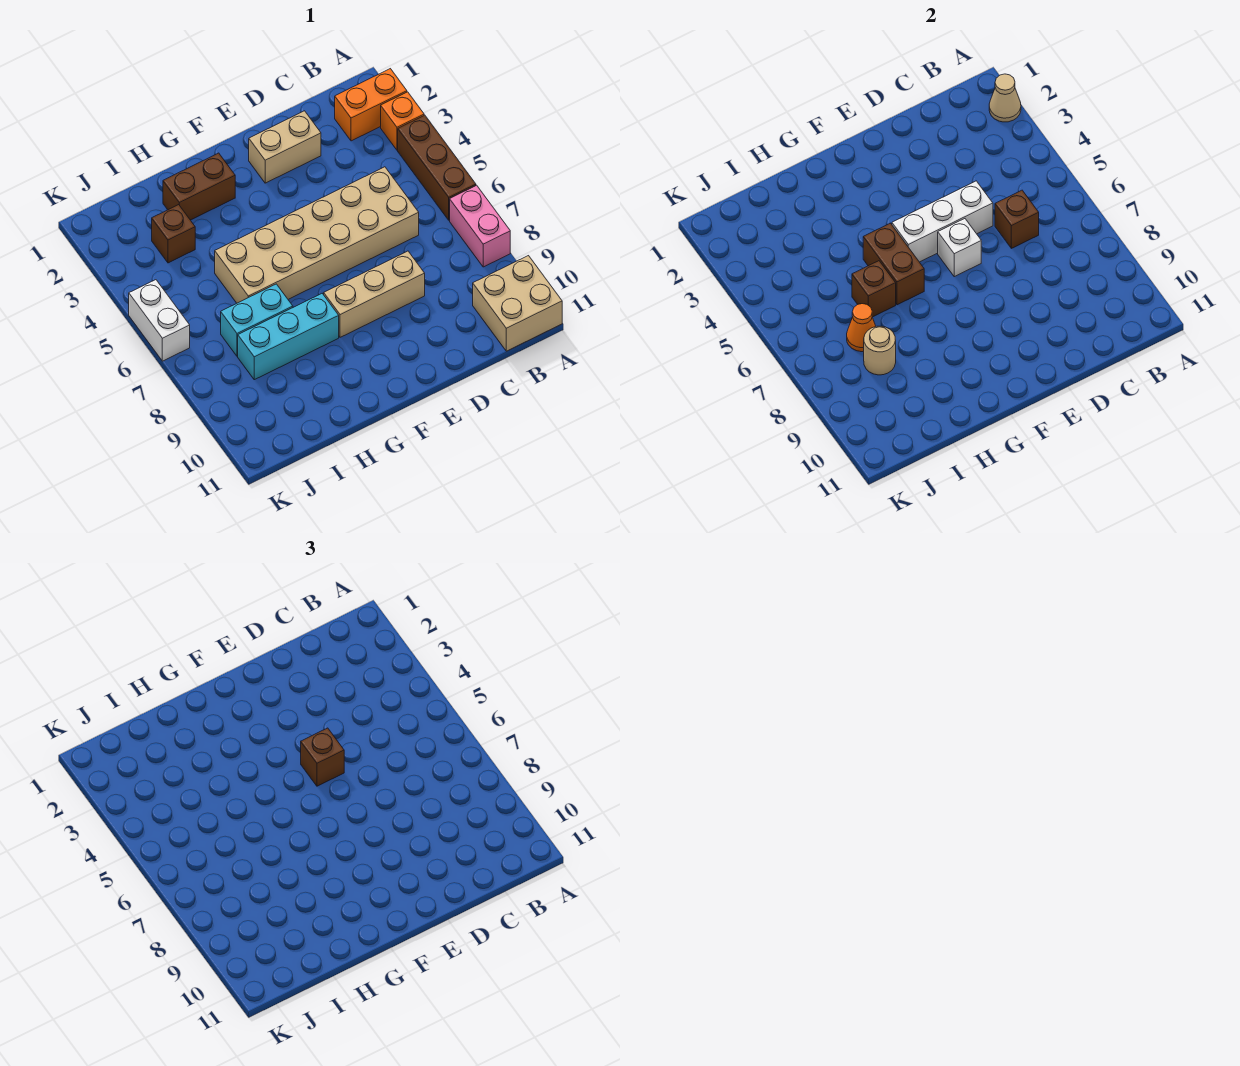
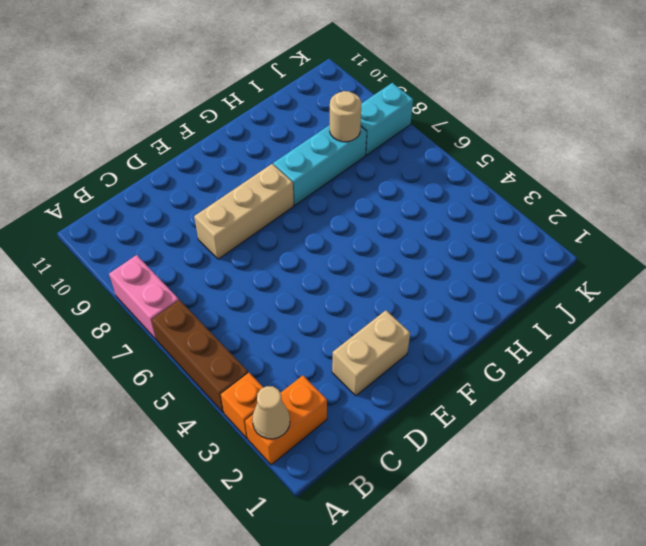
cyan 1x2 brick [360,83,413,155] -> cyan 1x2 brick moved to [221,284,293,356]
none -> tan 2x2 brick [473,256,562,351]
none -> tan 2x6 brick [215,167,419,303]
none -> brown 1x2 brick [163,153,235,220]

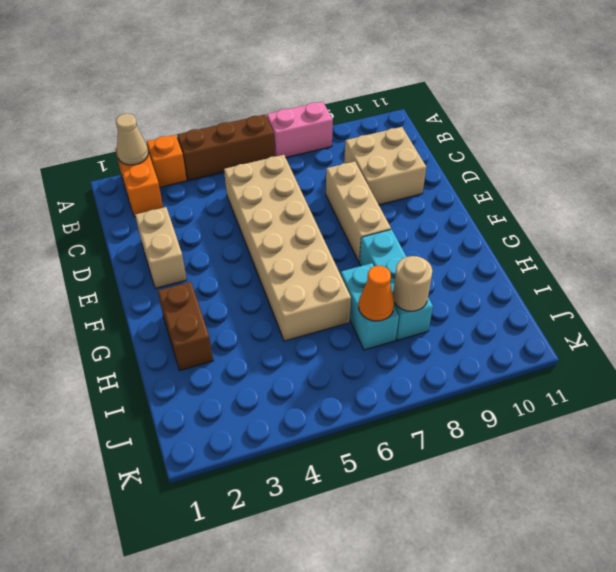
tan 2x2 brick [344,127,426,205] -> tan 2x2 brick moved to [473,256,562,351]
none -> brown 1x1 brick [152,205,195,263]
none -> white 1x2 brick [129,280,190,361]
none -> brown 1x1 brick [995,190,1039,248]

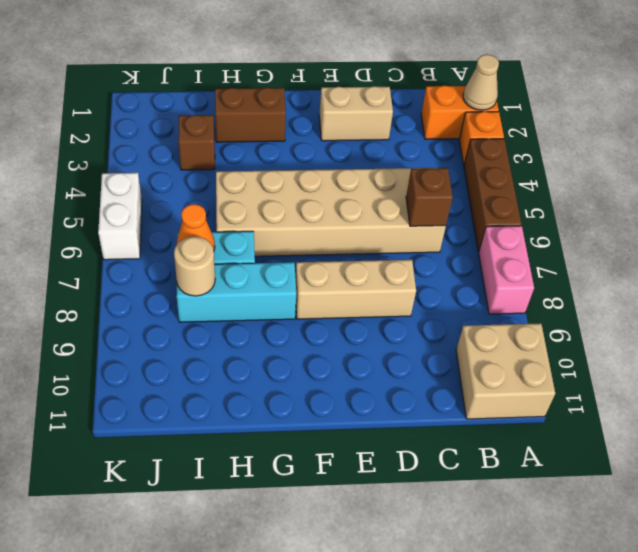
none -> white 1x3 brick [892,181,993,262]
none -> white 1x1 brick [938,219,981,277]
none -> brown 1x2 brick [863,223,924,305]

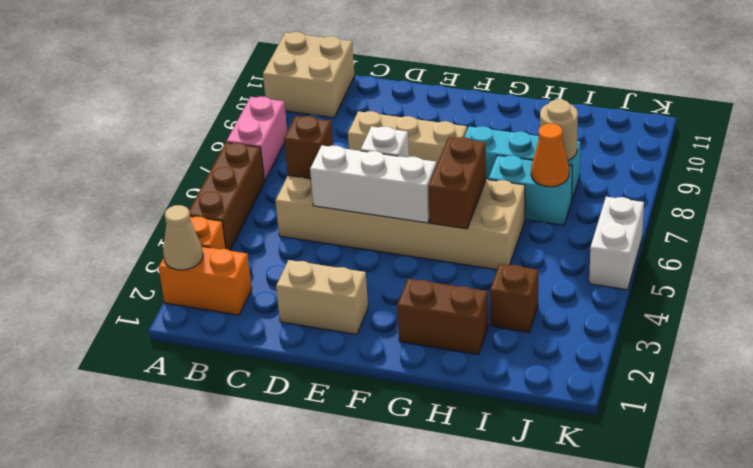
none -> brown 1x1 brick [852,261,896,317]
none -> brown 1x1 brick [301,728,344,786]

